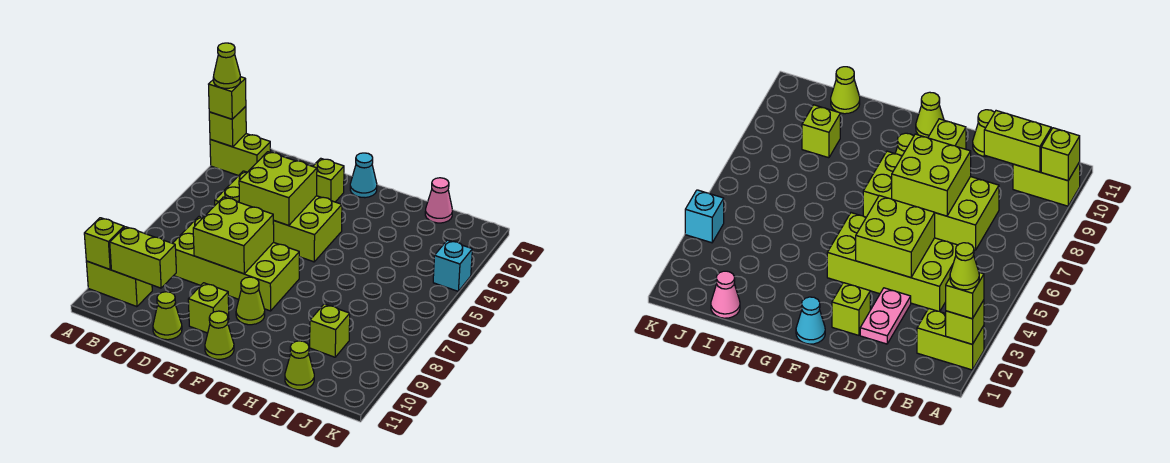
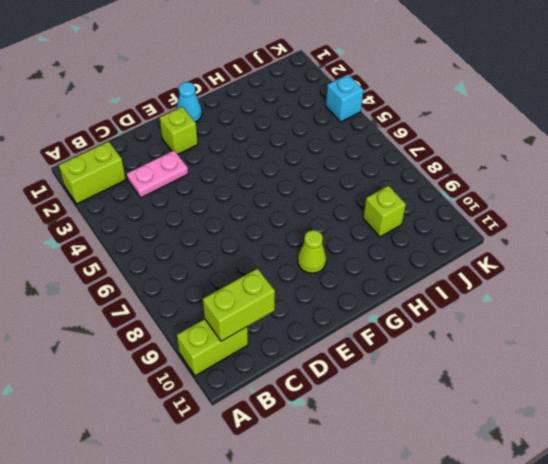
pink 1x2 plate [127,150,188,198] -> pink 1x2 plate turned to [860,288,911,344]
none -> lime 2x4 brick [215,171,342,262]
none -> lime 2x4 brick [173,216,299,311]
none -> lime 1x1 cone [153,292,182,340]

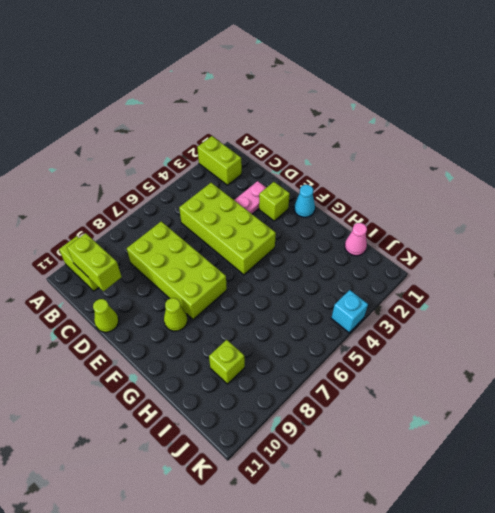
none -> lime 1x1 brick [188,283,229,333]
none -> lime 1x1 cone [205,311,234,359]
none -> lime 1x1 cone [285,341,314,390]

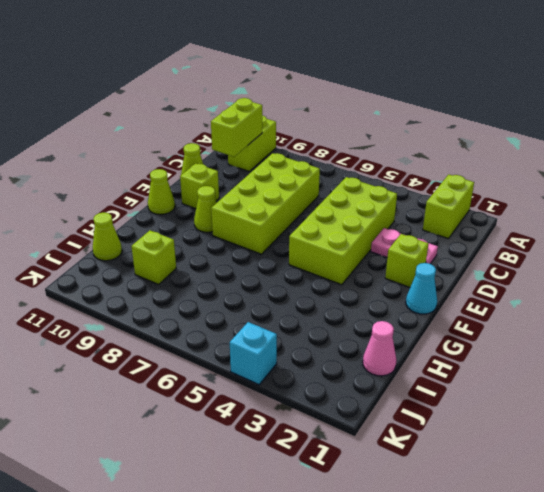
none -> lime 1x1 brick [209,106,246,147]
none -> lime 1x1 brick [84,218,124,269]
none -> lime 2x2 brick [239,152,317,226]

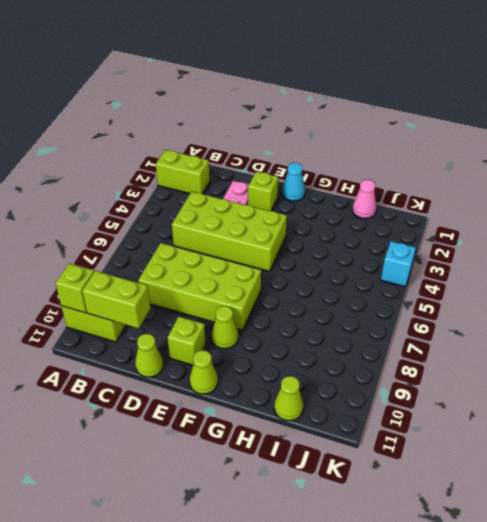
none -> lime 1x1 brick [310,304,350,357]
none -> lime 1x1 brick [209,106,246,147]
none -> lime 2x2 brick [239,152,317,226]

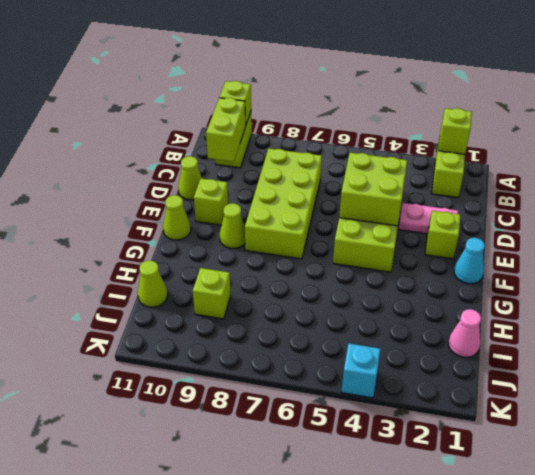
none -> lime 2x2 brick [193,197,274,274]
none -> lime 1x1 brick [209,77,246,119]
none -> lime 1x1 cone [213,43,240,88]

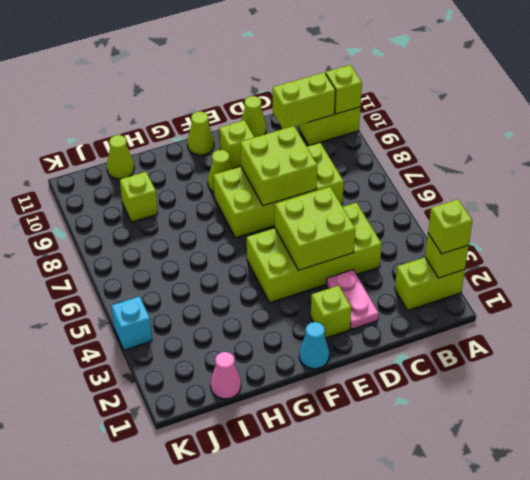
none -> lime 1x1 cone [213,43,240,88]

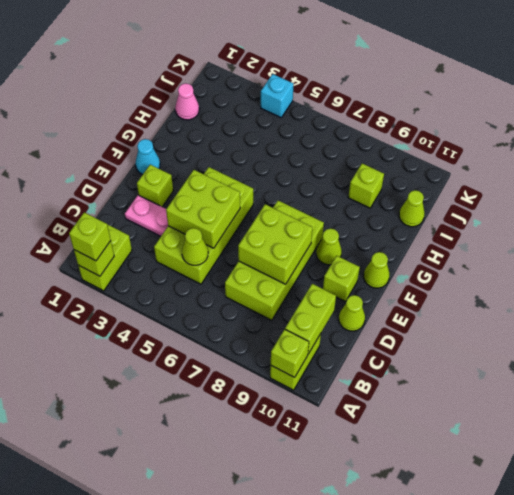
lime 1x1 cone [182,228,208,265] -> lime 1x1 cone moved to [213,43,240,88]

